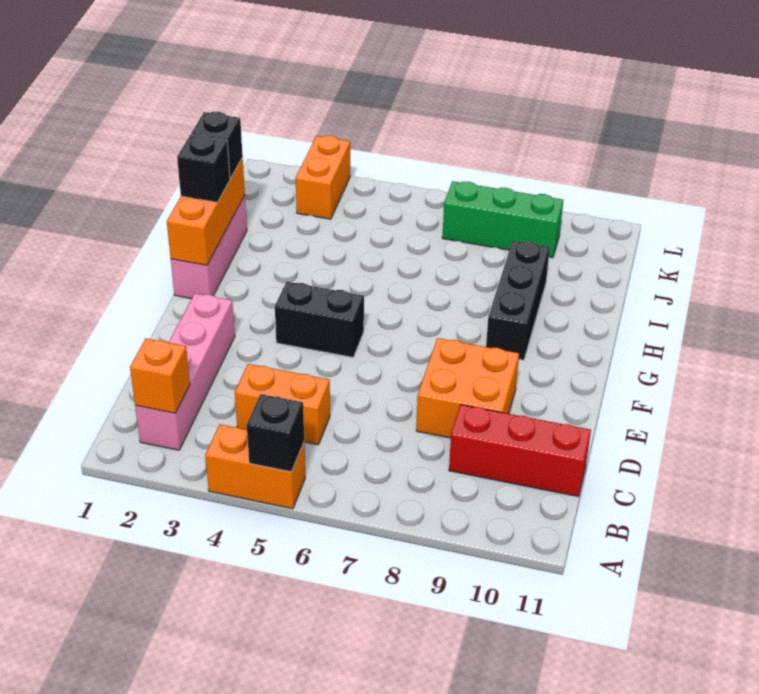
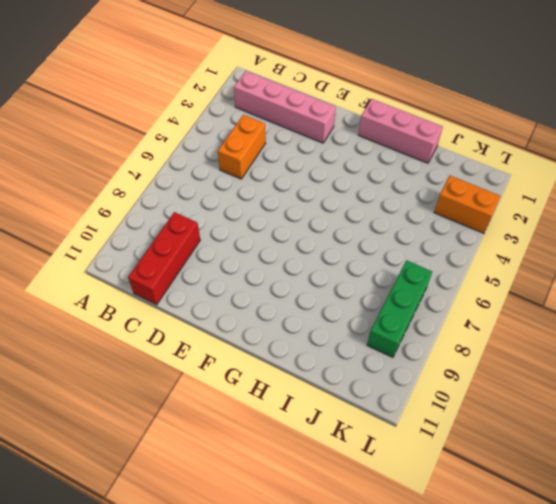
none -> orange 1x2 brick [205,424,305,509]
none -> orange 2x2 brick [416,338,519,438]
none -> black 1x2 brick [275,282,364,357]

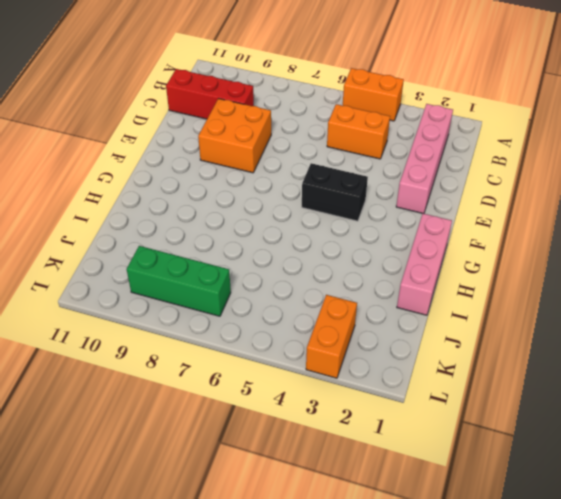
none -> black 1x3 brick [486,241,550,360]
none -> black 1x1 brick [247,394,304,472]
none -> orange 1x1 brick [130,338,190,413]

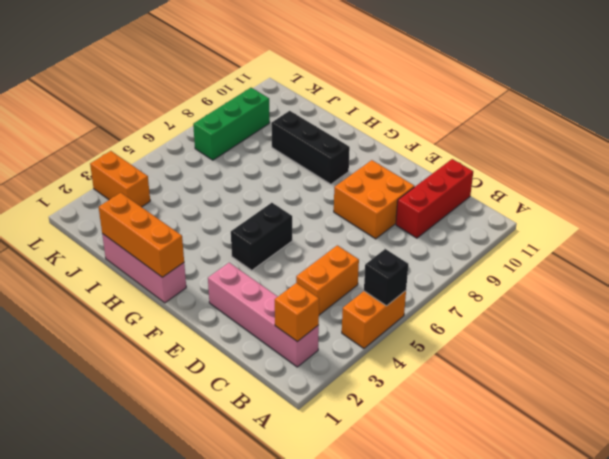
none -> black 1x1 brick [177,135,230,202]
none -> black 1x1 brick [191,112,243,179]

